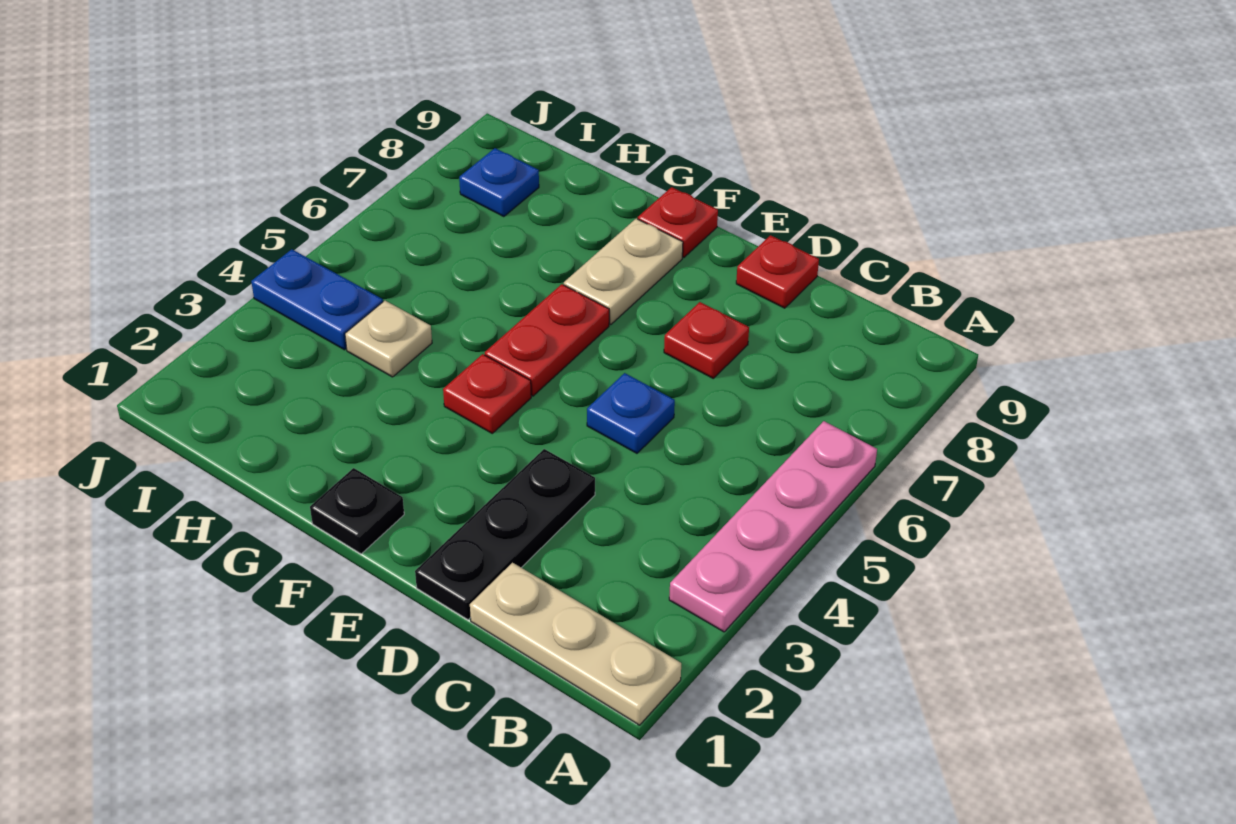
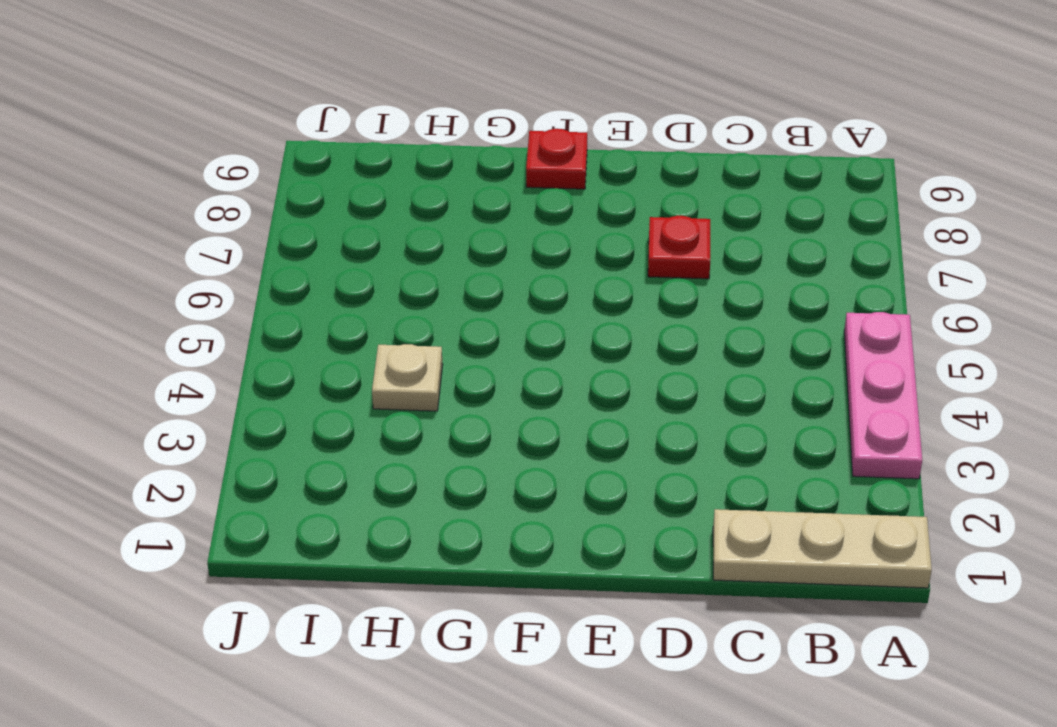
pink 1x3 plate [844,312,922,479] -> pink 1x4 plate [669,421,877,632]
none -> black 1x3 plate [415,449,595,620]
none -> blue 1x1 plate [587,373,675,453]
none -> red 1x1 plate [736,235,819,308]

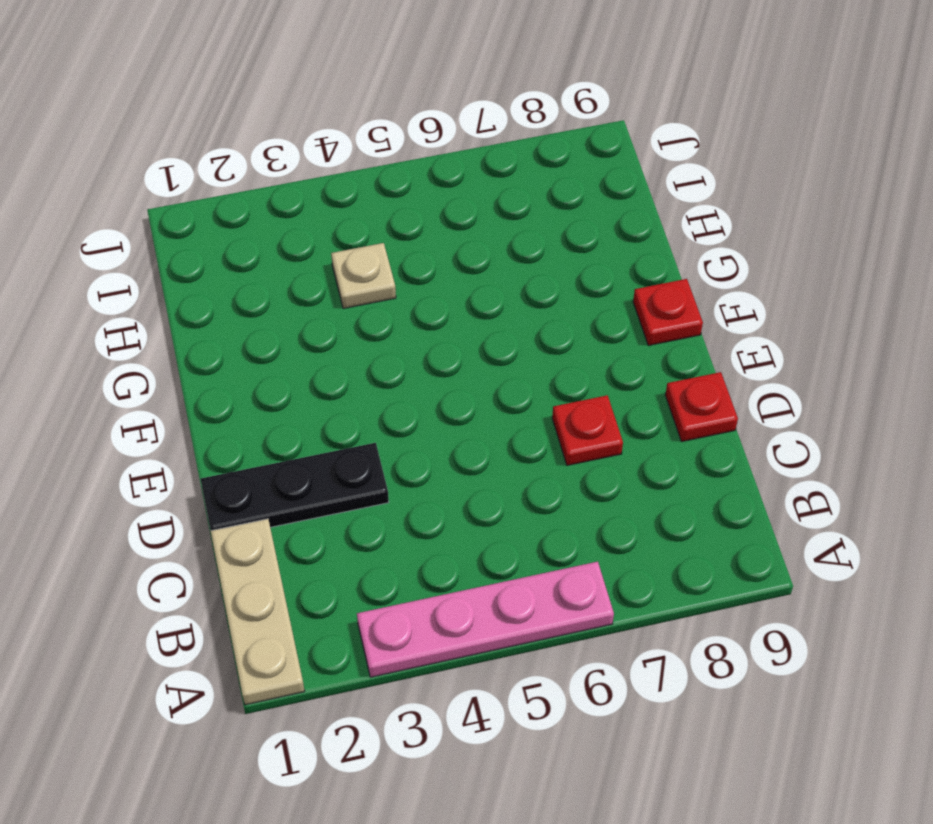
none -> blue 1x1 plate [587,373,675,453]
none -> black 1x1 plate [310,468,404,554]
none -> red 1x1 plate [443,354,531,433]

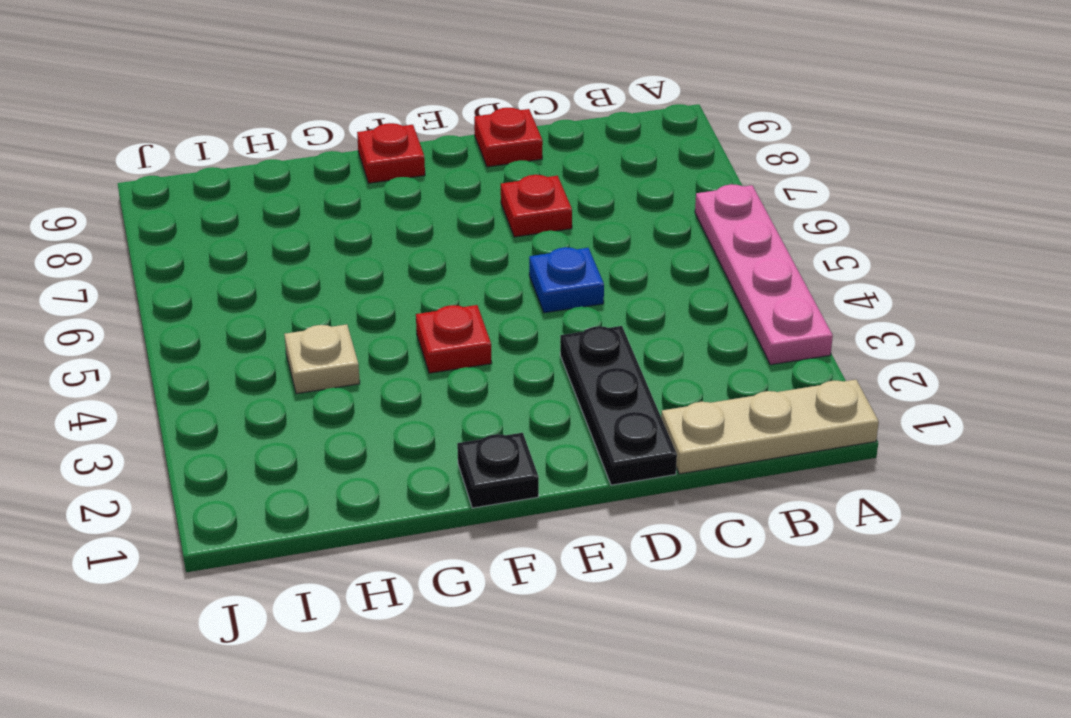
none -> red 1x2 plate [485,284,609,396]
none -> tan 1x2 plate [564,219,683,325]
none -> blue 1x2 plate [251,249,383,350]

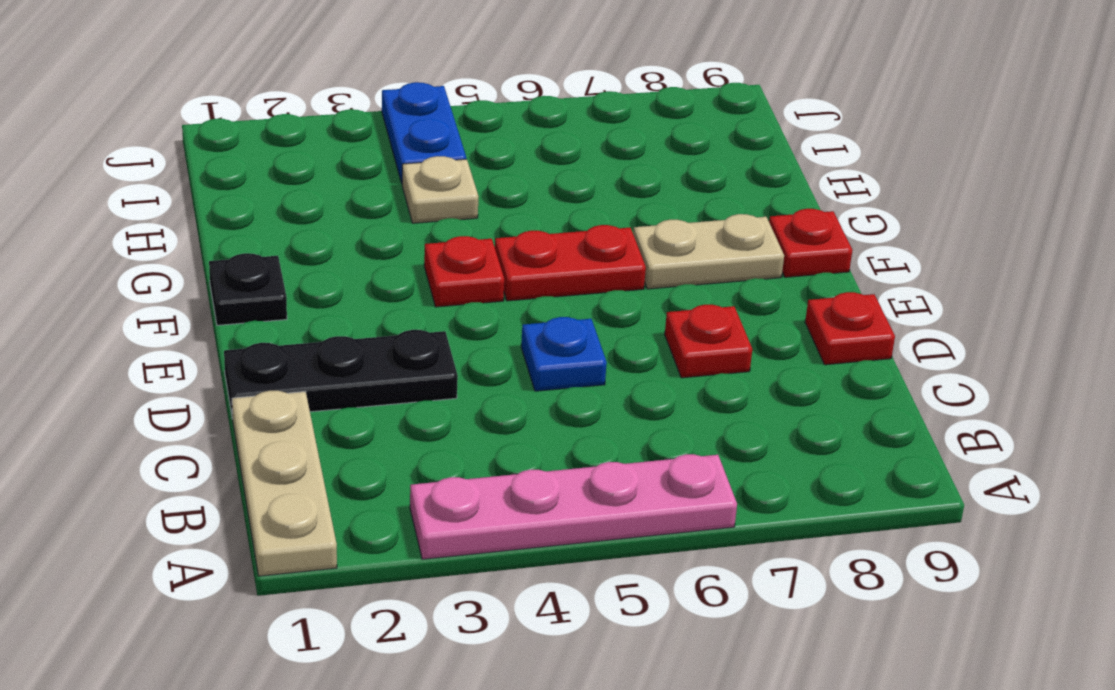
none -> blue 1x1 plate [459,148,539,217]

